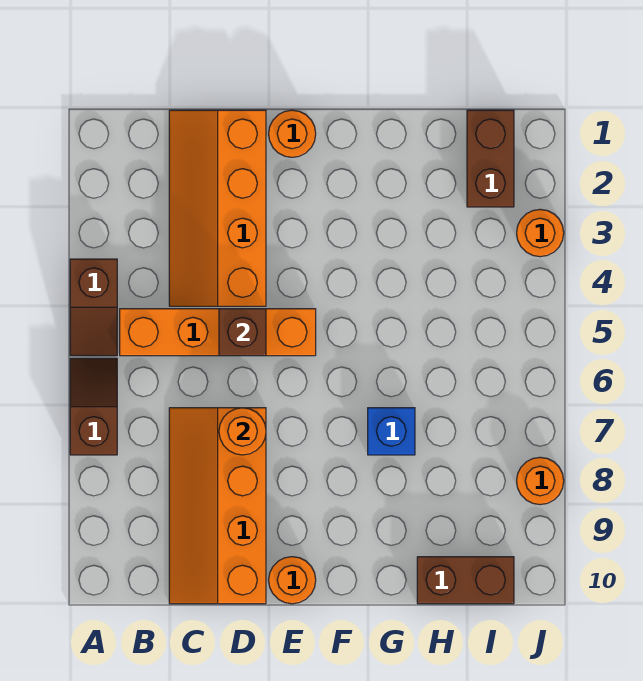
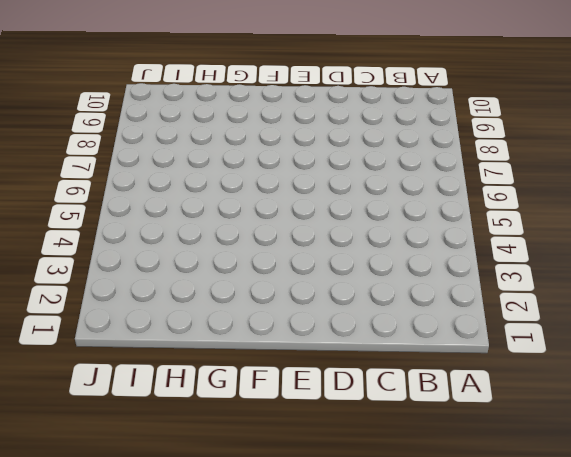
none -> brown 1x2 slope [70,259,117,356]
none -> brown 1x2 slope [70,358,117,455]
none -> orange 1x4 brick [120,309,316,356]

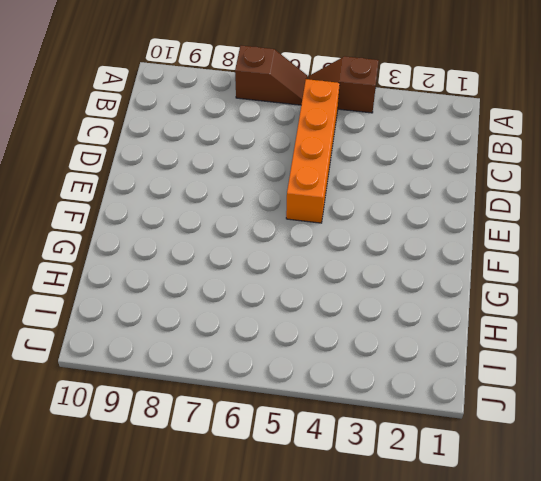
none -> orange 2x4 slope [169,110,266,306]
none -> orange 2x4 slope [169,408,266,604]
none -> orange 1x1 round brick [269,110,316,157]

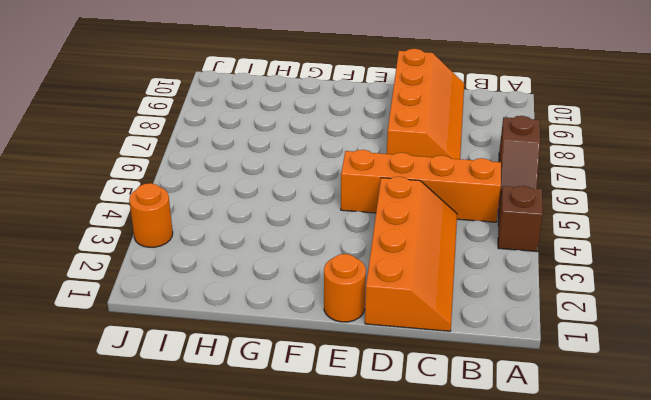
none -> orange 1x1 round brick [269,557,316,604]
none -> blue 1x1 brick [368,408,415,455]
none -> brown 1x2 brick [417,557,514,604]

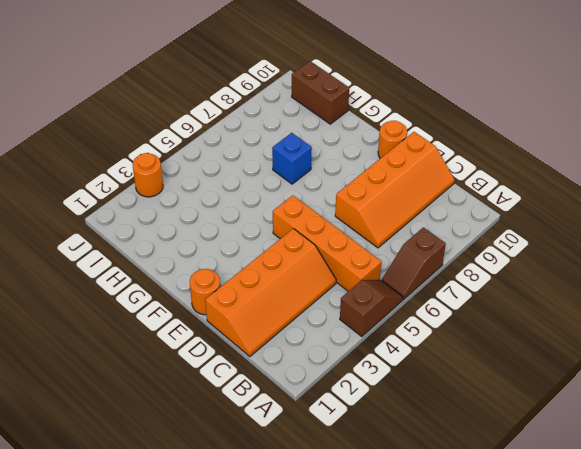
none -> brown 1x2 brick [467,110,514,207]
none -> orange 1x1 round brick [517,457,564,505]
none -> brown 1x1 brick [219,309,266,356]

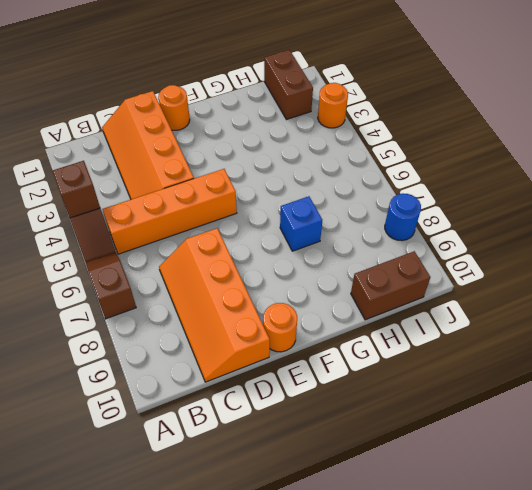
brown 1x1 brick [53,161,100,218] -> brown 1x1 brick moved to [219,309,266,356]
blue 1x1 round brick [385,193,421,241] -> orange 1x1 round brick [517,457,564,505]
none -> orange 1x1 round brick [219,408,266,455]

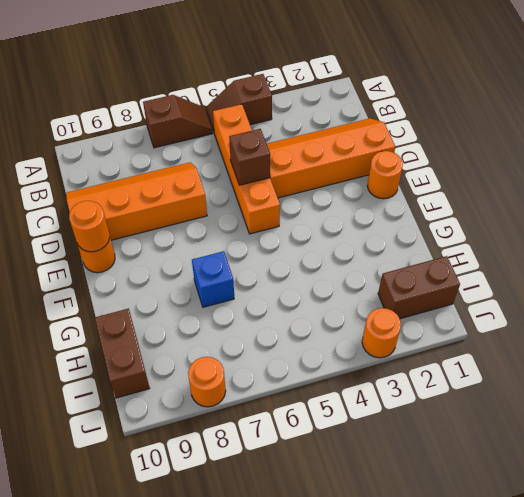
orange 1x1 round brick [69,201,110,252] -> orange 1x1 round brick moved to [219,408,266,455]

